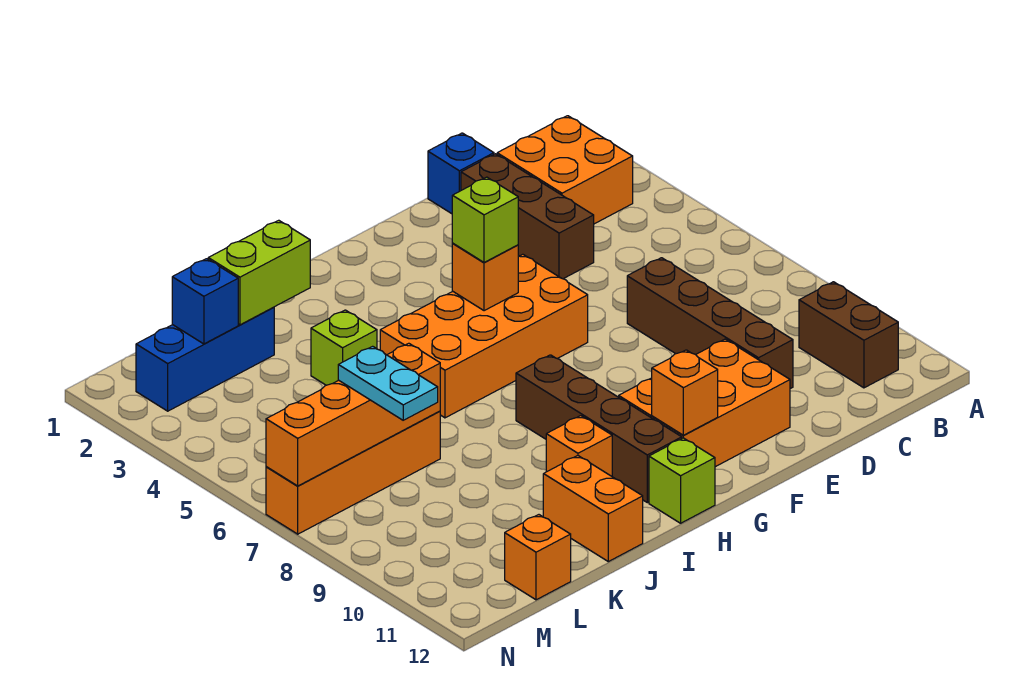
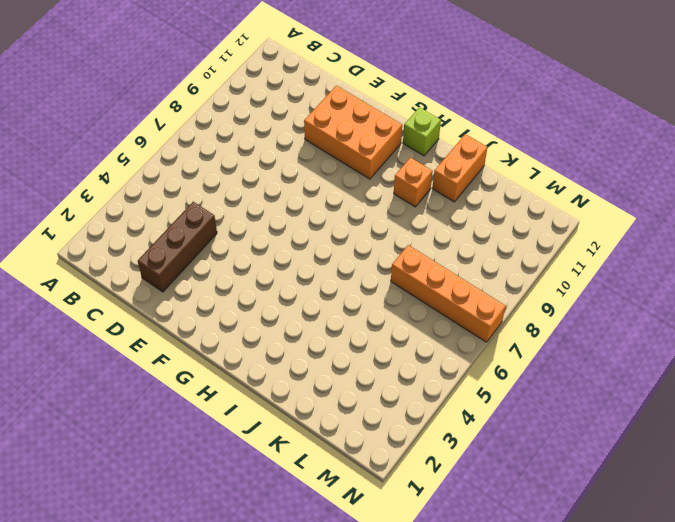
none -> orange 2x2 brick [497,116,633,224]
none -> brown 1x2 brick [799,282,898,388]
none -> blue 1x1 brick [428,133,494,214]

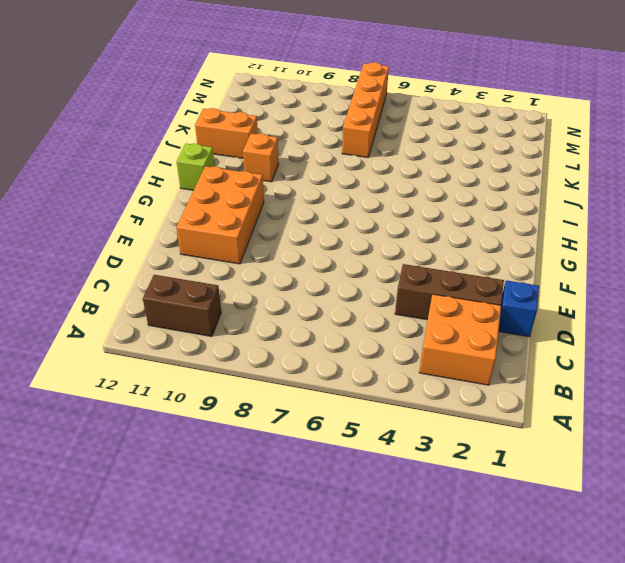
none -> brown 1x4 brick [627,258,793,389]
none -> orange 2x4 brick [380,254,588,418]
none -> brown 1x4 brick [516,355,682,503]

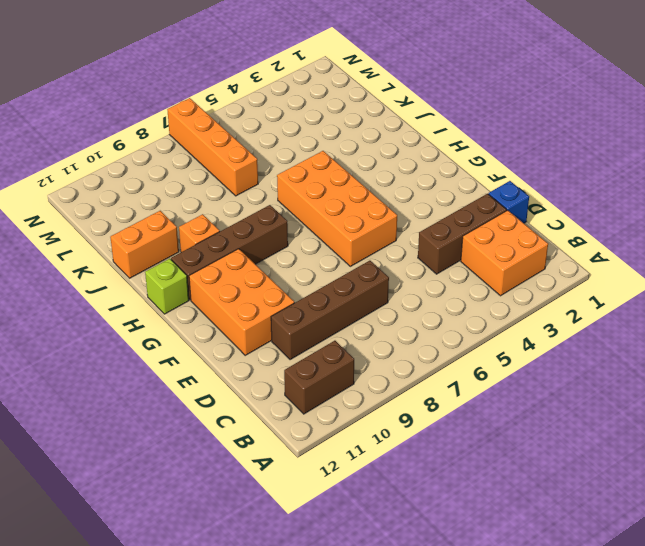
none -> lime 1x1 brick [311,310,377,385]
none -> blue 1x3 brick [136,307,274,411]
none -> orange 1x1 brick [505,515,571,600]

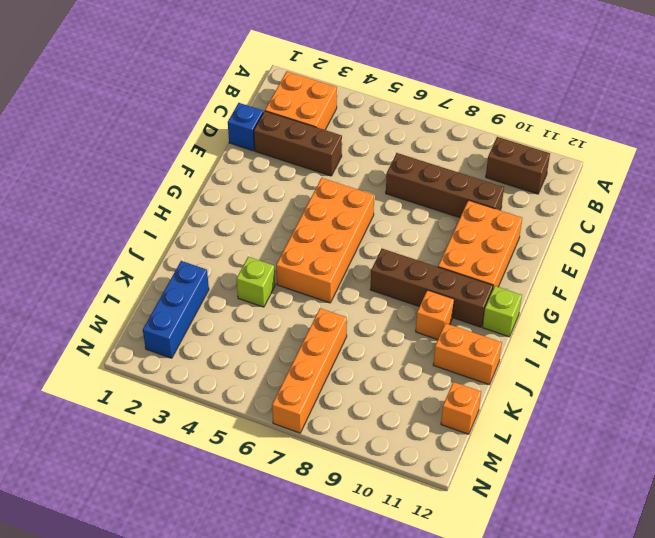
none -> orange 1x1 brick [452,244,518,311]
none -> orange 1x1 brick [652,350,718,435]
none -> lime 1x2 brick [208,220,310,325]

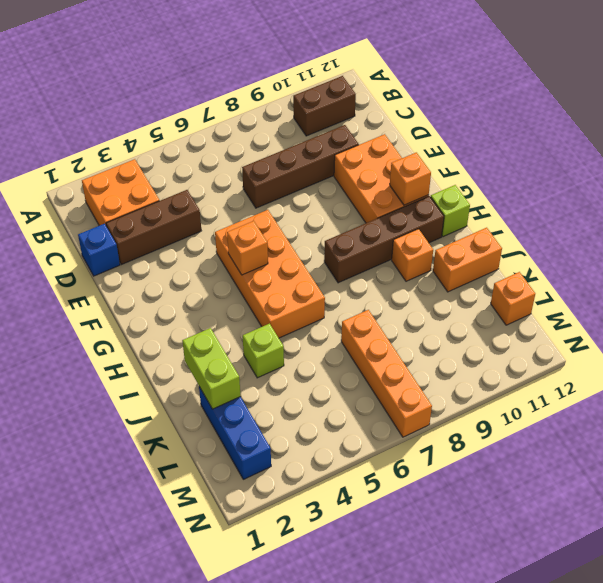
none -> orange 1x4 brick [266,343,440,486]
none -> blue 1x1 brick [172,259,238,344]
none -> lime 1x1 brick [452,177,518,262]

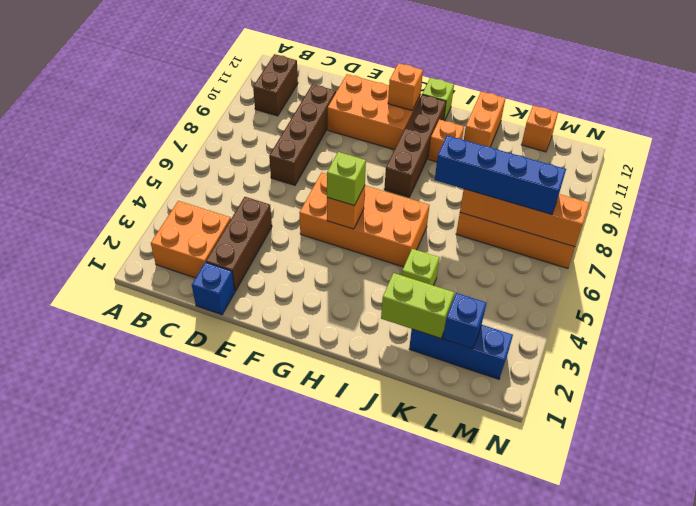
blue 1x4 brick [435,135,566,215] -> cyan 1x2 plate [338,346,438,420]

